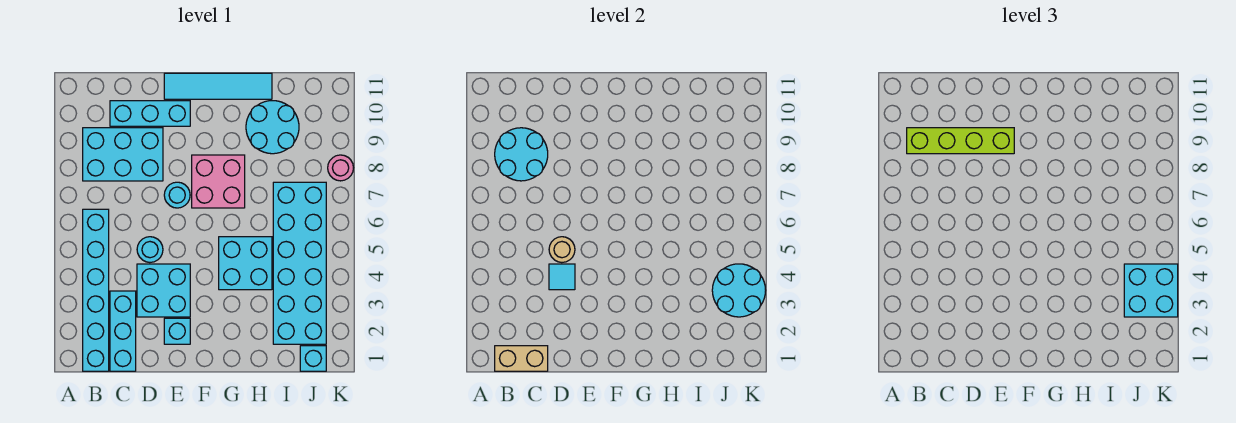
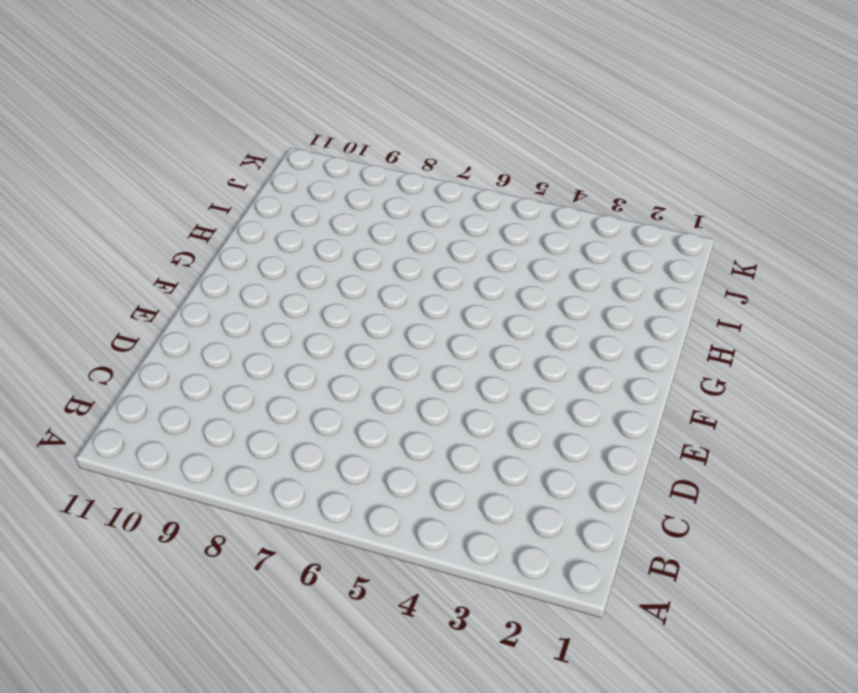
none -> cyan 1x6 brick [83,209,109,371]
none -> cyan 2x3 brick [83,128,163,181]
none -> cyan 1x3 brick [110,291,136,371]

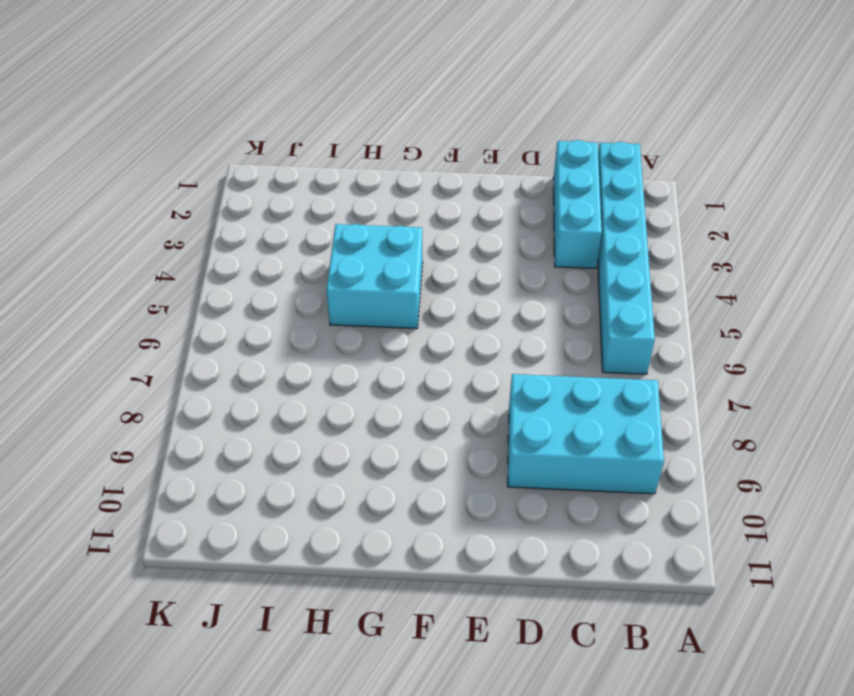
none -> cyan 1x3 brick [110,101,190,126]
none -> cyan 2x2 brick [137,264,190,317]
none -> cyan 1x1 round brick [137,237,163,262]

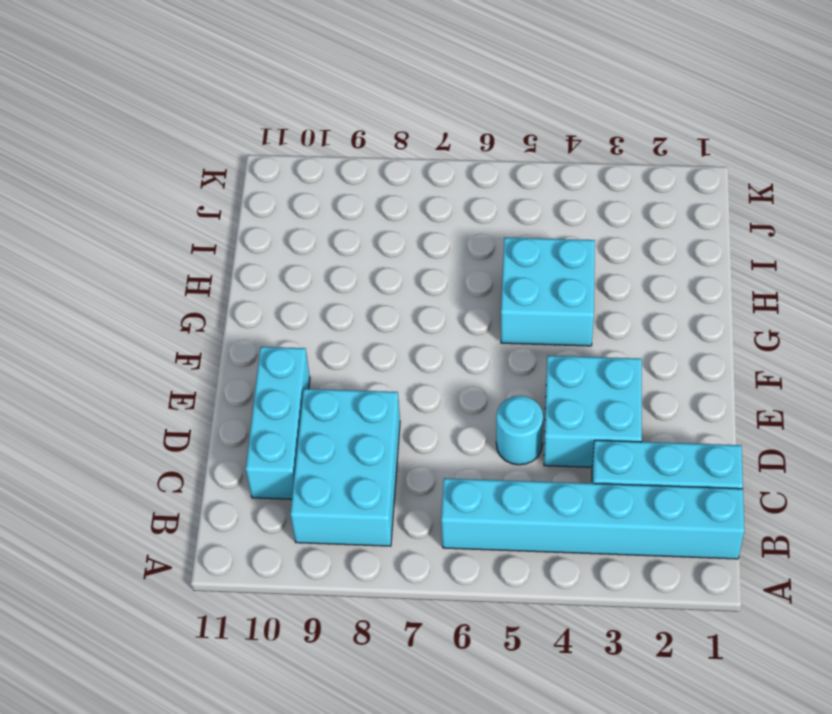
none -> cyan 1x1 brick [164,318,190,344]
none -> cyan 1x1 round brick [164,182,190,208]
none -> cyan 1x4 tile [164,73,272,99]

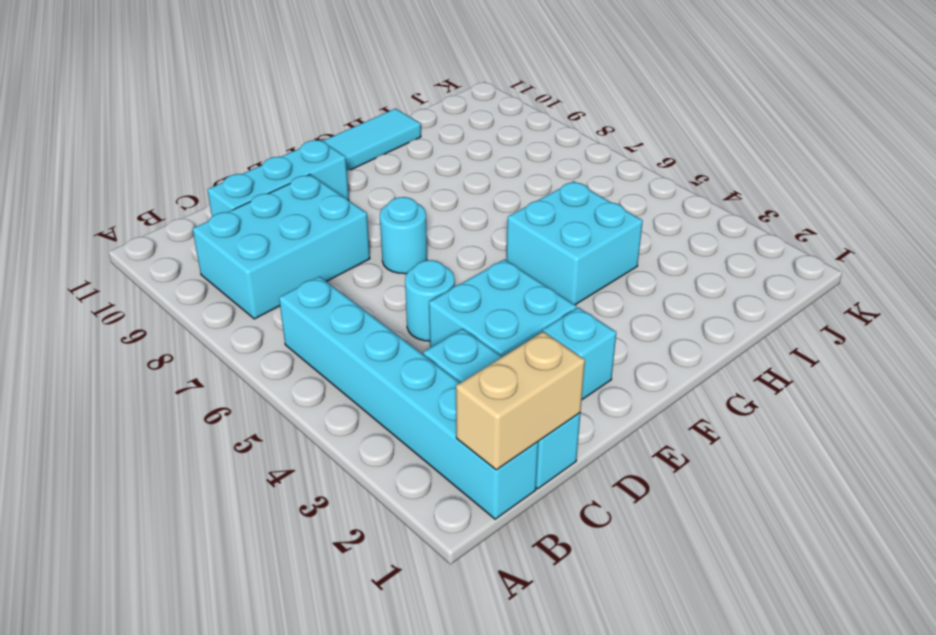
none -> pink 2x2 brick [192,155,245,208]
none -> cyan 2x2 round brick [246,101,299,154]
none -> cyan 2x6 brick [273,182,326,344]

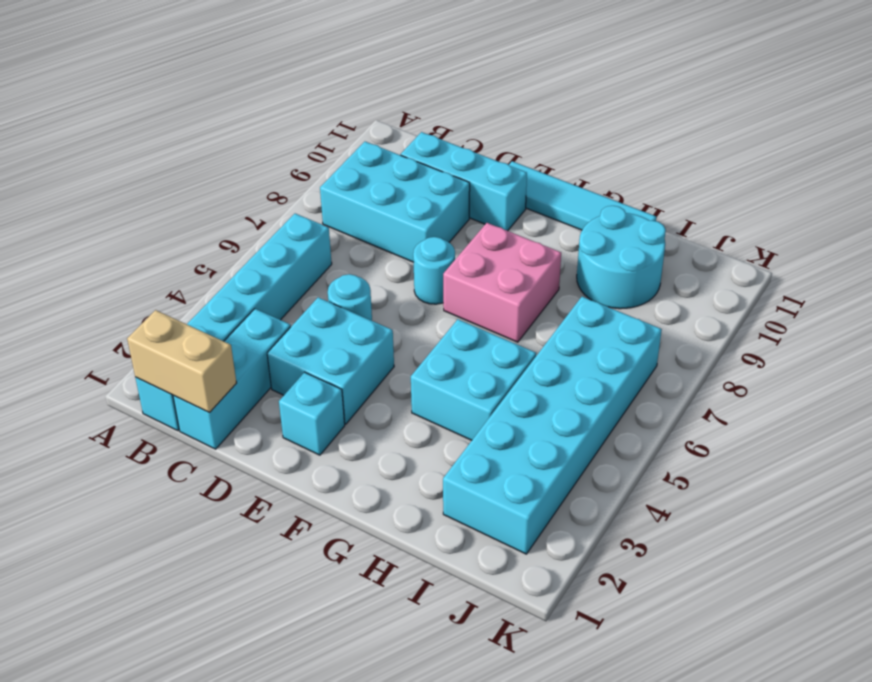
none -> cyan 1x1 brick [300,346,326,371]
none -> pink 1x1 round brick [328,155,353,181]
none -> cyan 2x2 round brick [495,128,548,181]

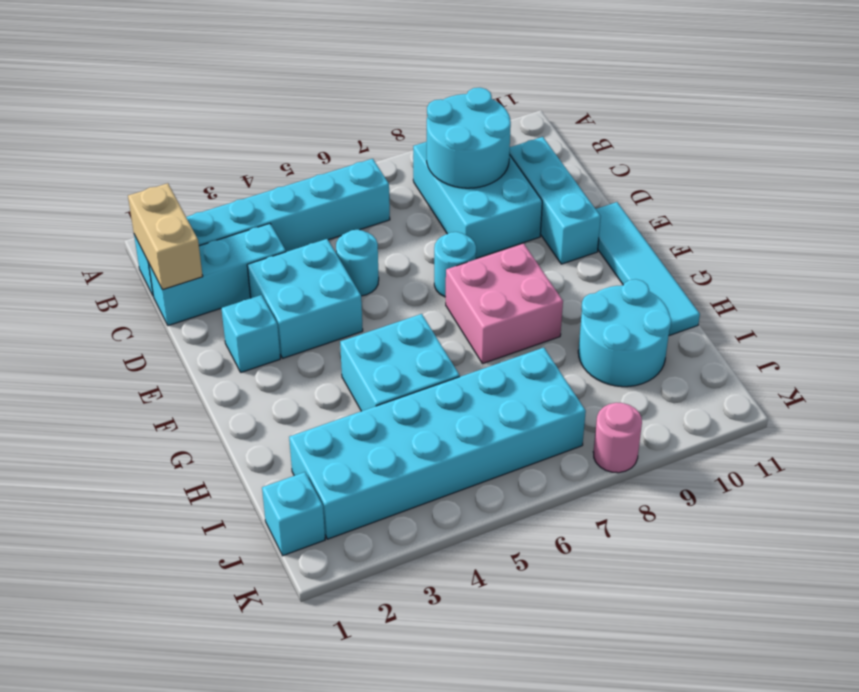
none -> cyan 1x1 tile [549,264,575,290]
none -> tan 1x1 round brick [549,237,575,262]
none -> cyan 2x2 round brick [712,264,766,317]

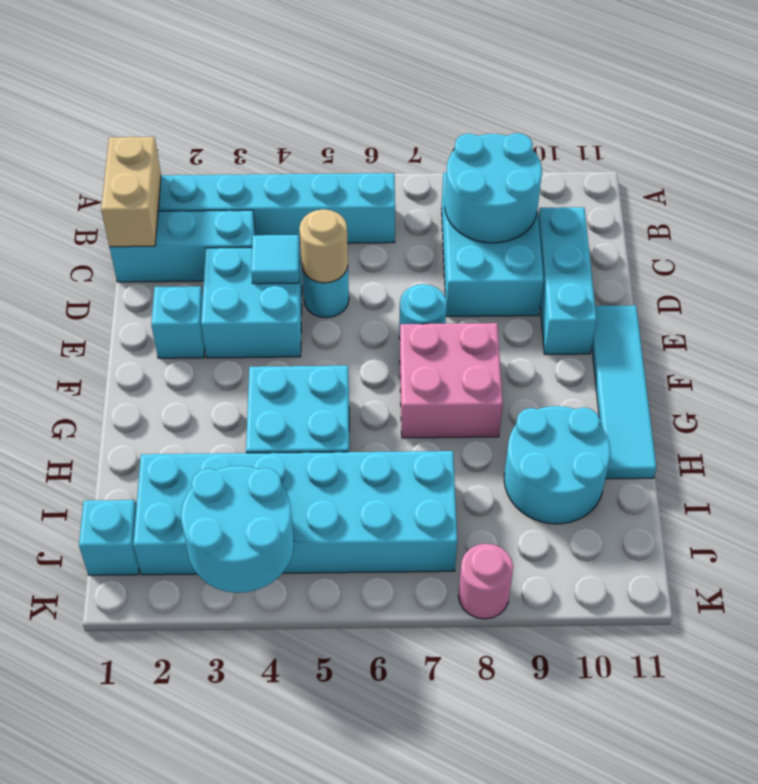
none -> lime 1x4 brick [907,128,1014,154]
none -> cyan 2x2 brick [1124,264,1178,317]

